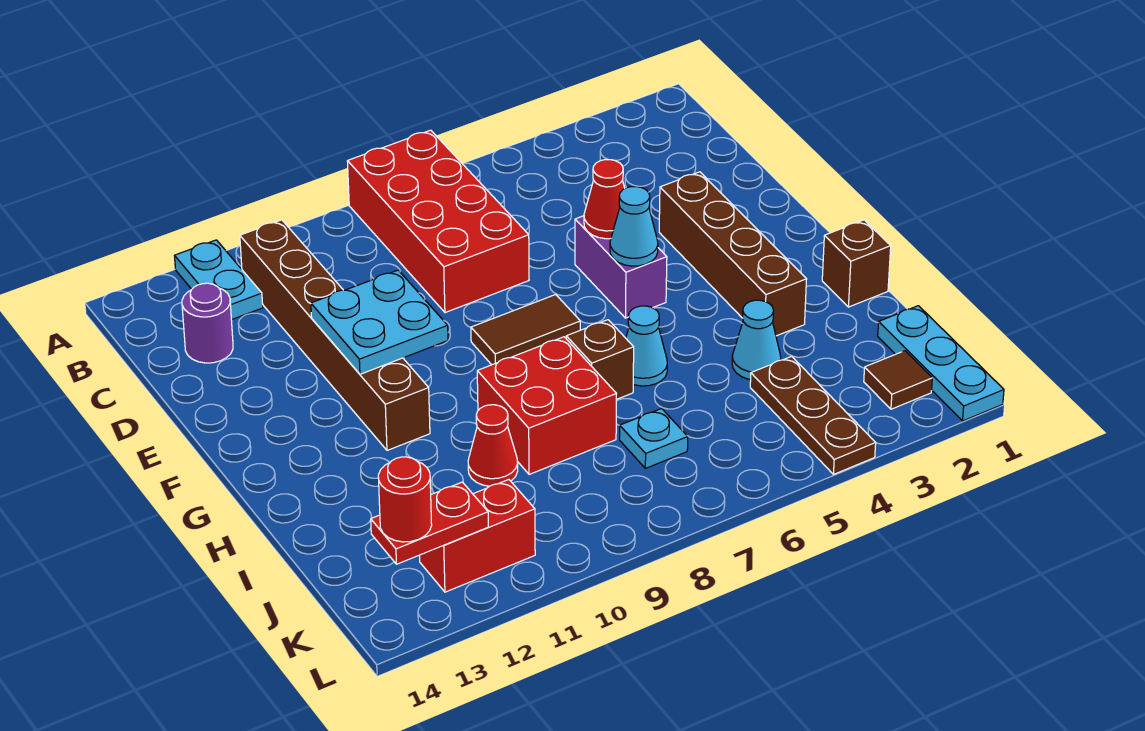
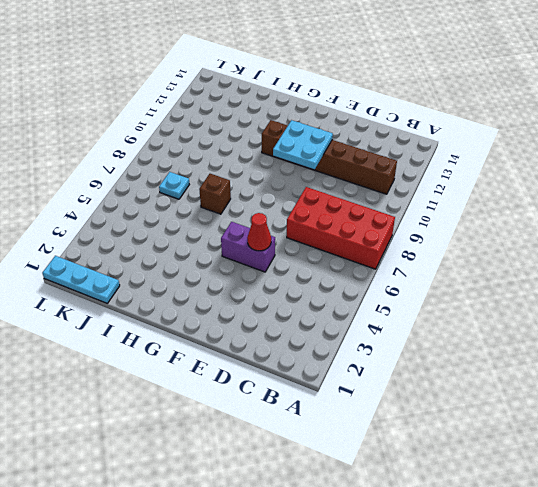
none -> cyan 1x2 plate [175,240,263,320]
none -> purple 1x1 round brick [182,283,233,363]
none -> brown 1x4 brick [659,172,807,336]

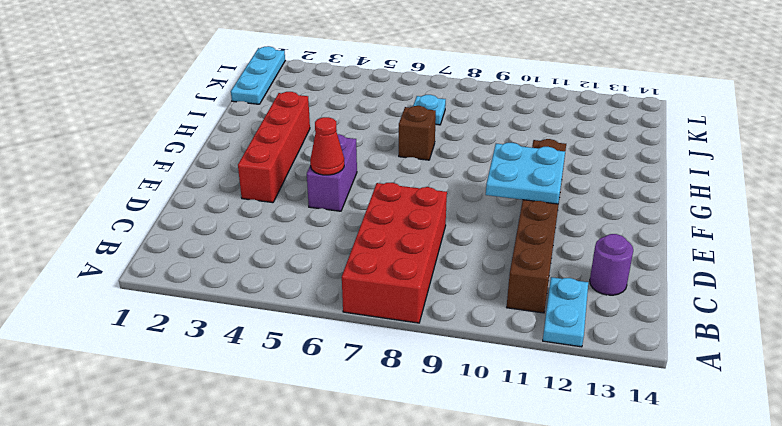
red 1x4 brick [238,92,310,203] -> brown 1x4 brick [659,172,807,336]
none -> brown 1x2 tile [471,295,580,365]
none -> brown 1x1 brick [822,220,891,307]
none -> cyan 1x1 cone [626,306,667,386]

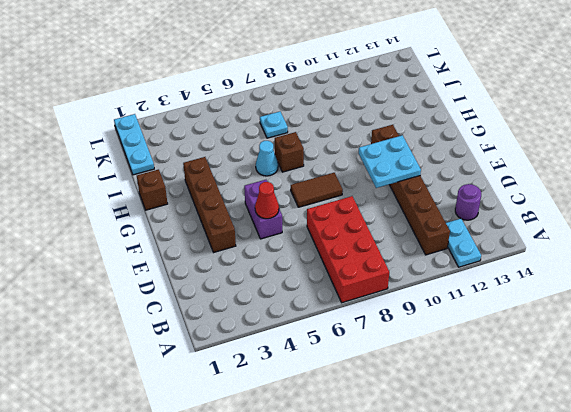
none -> red 2x2 brick [477,337,616,474]
none -> cyan 1x1 cone [732,300,781,380]
none -> red 1x1 cone [468,405,518,486]

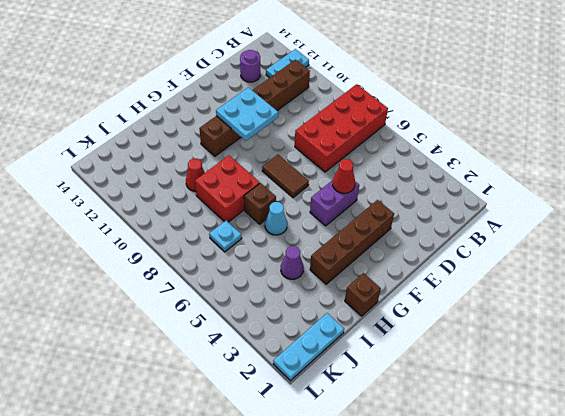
purple 1x1 cone [281,246,304,279] -> cyan 1x1 cone [732,300,781,380]
none -> brown 1x3 plate [750,356,876,474]
none -> brown 1x1 tile [864,351,932,409]
none -> red 1x2 brick [420,480,535,592]

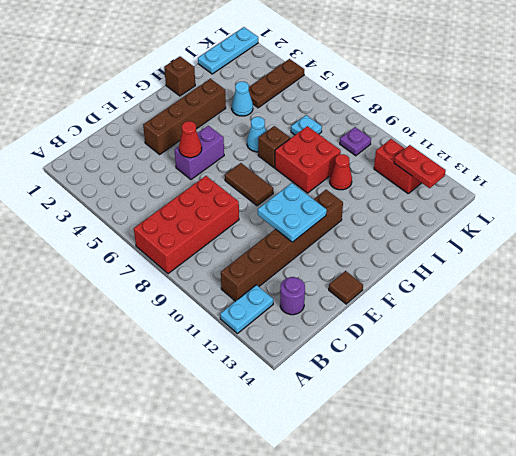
brown 1x1 tile [329,271,363,304] -> brown 1x1 tile moved to [864,351,932,409]
purple 1x1 plate [340,127,371,156] -> none
none -> cyan 1x1 cone [610,187,658,266]
none -> red 1x1 round brick [378,457,432,542]

